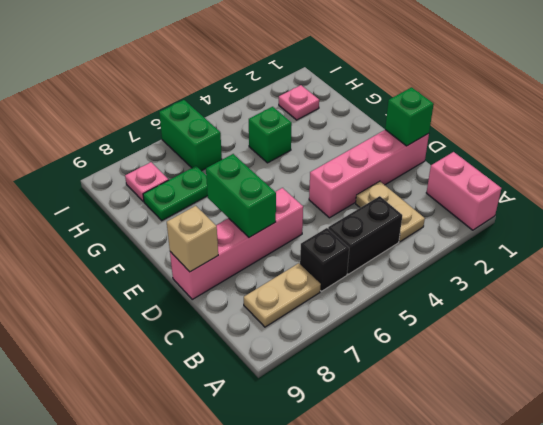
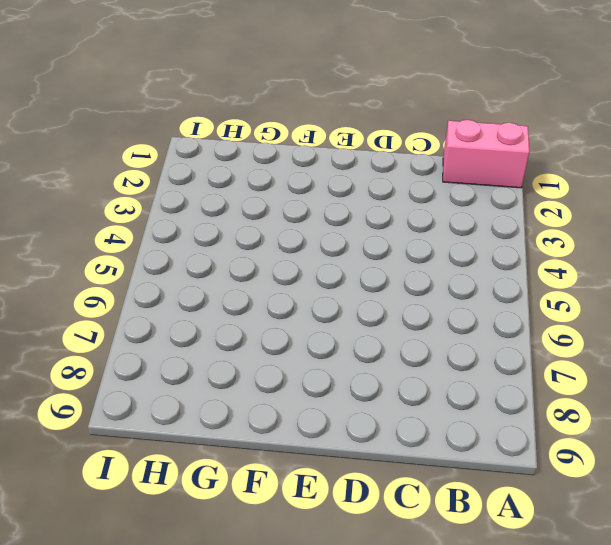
none -> tan 1x2 plate [356,181,425,242]
none -> black 1x2 brick [328,196,402,274]
none -> black 1x1 brick [300,228,349,291]

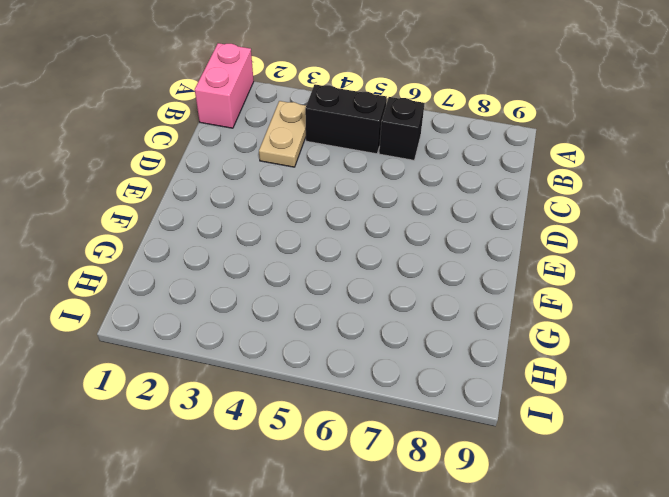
none -> tan 1x2 plate [244,263,321,327]
none -> pink 1x4 brick [309,130,429,218]
none -> pink 1x4 brick [170,188,303,299]

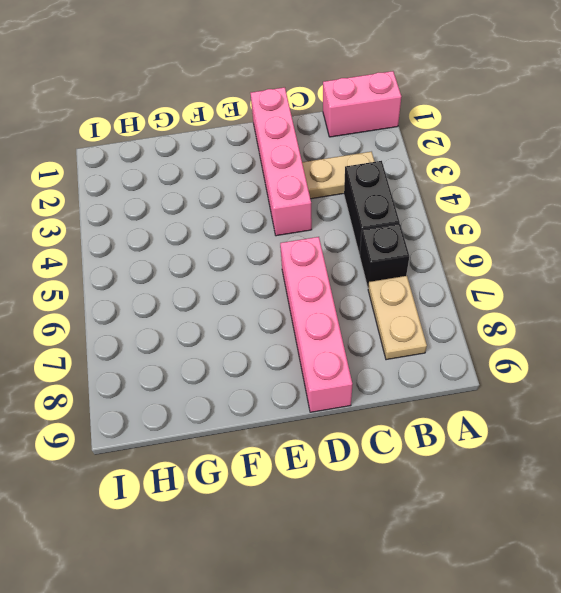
none -> green 1x1 brick [249,107,292,163]
none -> green 1x2 plate [143,166,208,221]
none -> pink 1x1 plate [279,85,319,120]

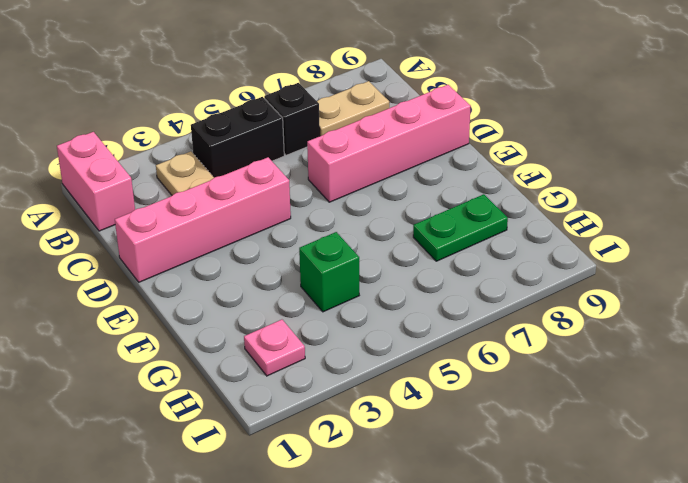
none -> green 1x2 brick [159,100,222,171]
none -> pink 1x1 plate [125,162,168,202]
none -> green 1x1 brick [385,87,434,146]

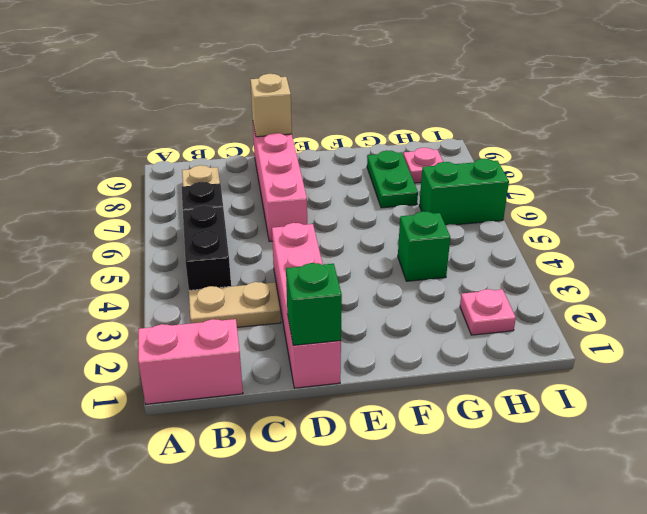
none -> green 1x2 brick [206,154,276,237]

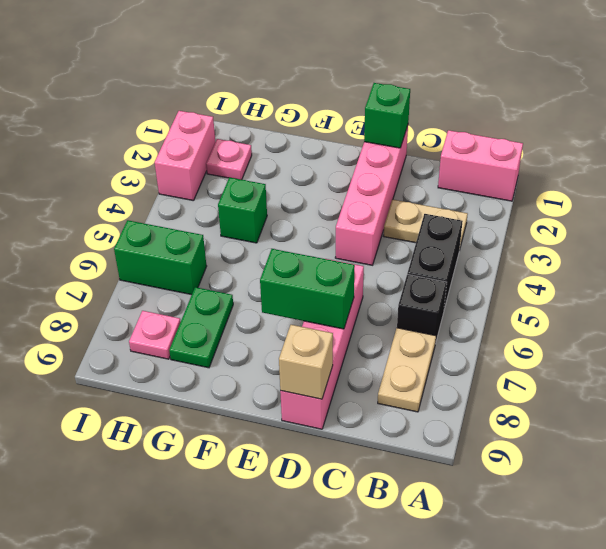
pink 1x2 brick [155,111,215,201] -> none

